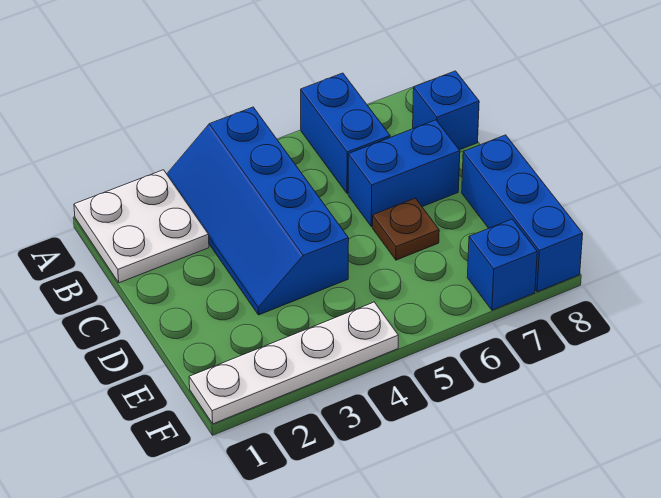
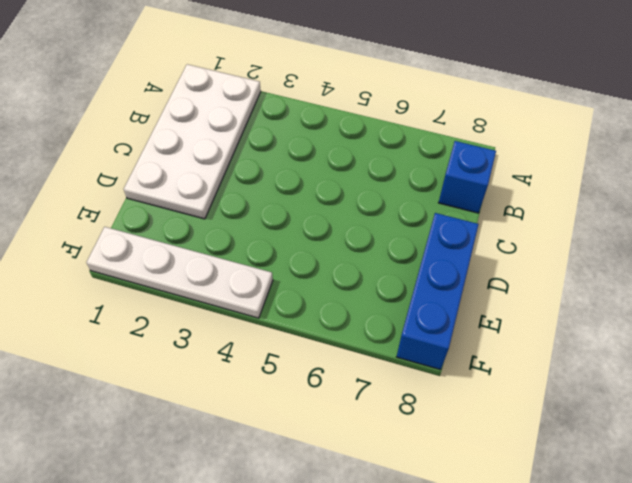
white 2x4 plate [124,64,261,219] -> white 2x2 plate [74,170,209,283]
none -> blue 2x4 slope [167,107,349,315]
none -> blue 1x2 brick [301,73,390,194]

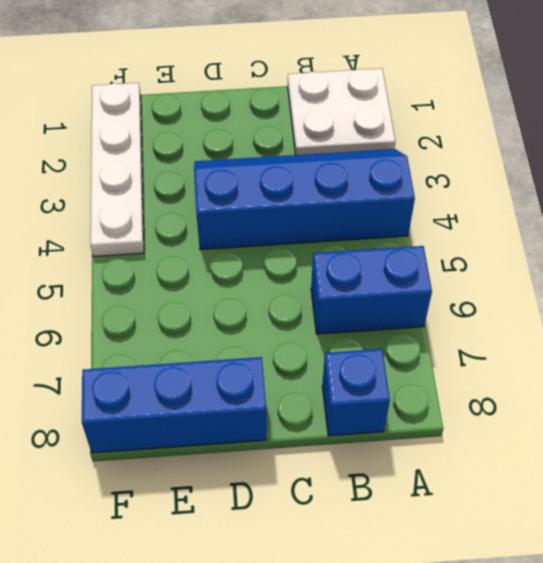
none -> blue 1x2 brick [348,120,460,227]
none -> brown 1x1 plate [372,198,439,260]

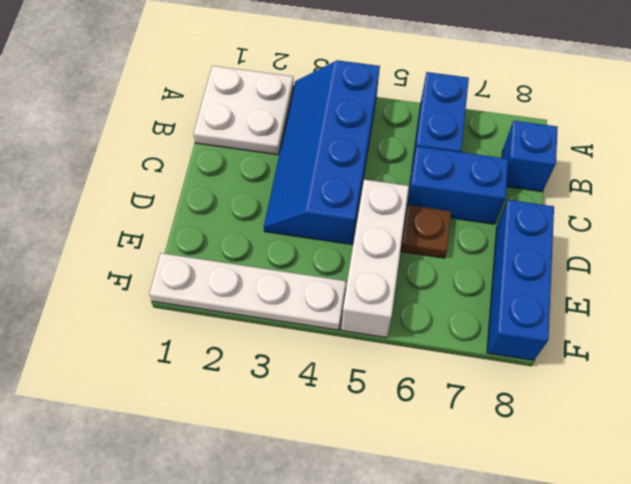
white 1x3 brick [341,180,409,338] -> none
none -> blue 1x1 brick [467,219,537,310]

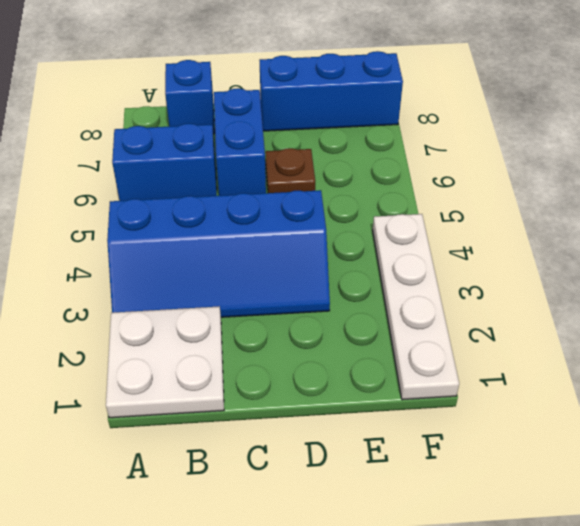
none -> blue 1x1 brick [467,219,537,310]

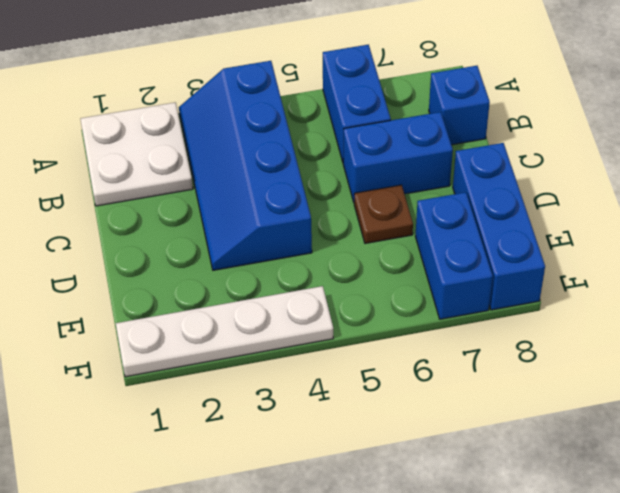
blue 1x2 brick [415,192,493,319] -> blue 1x1 brick [467,219,537,310]

